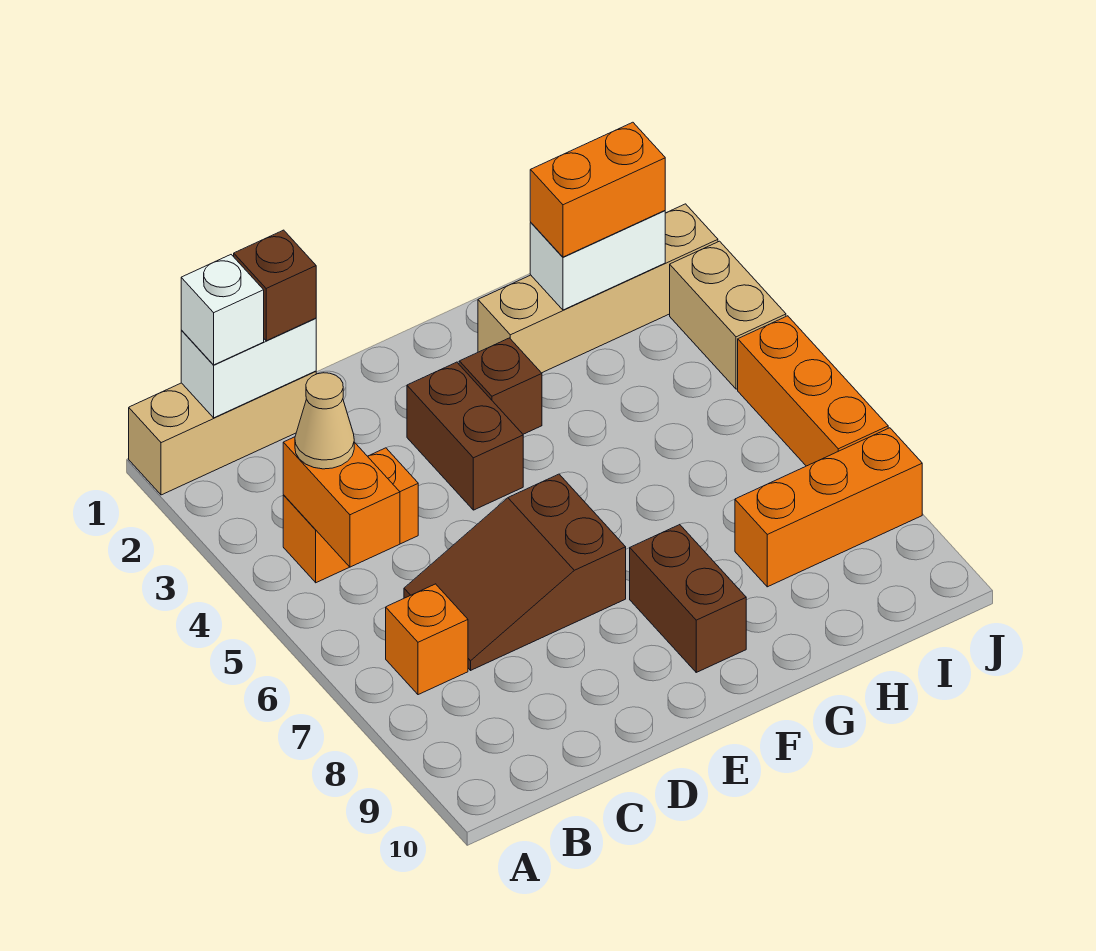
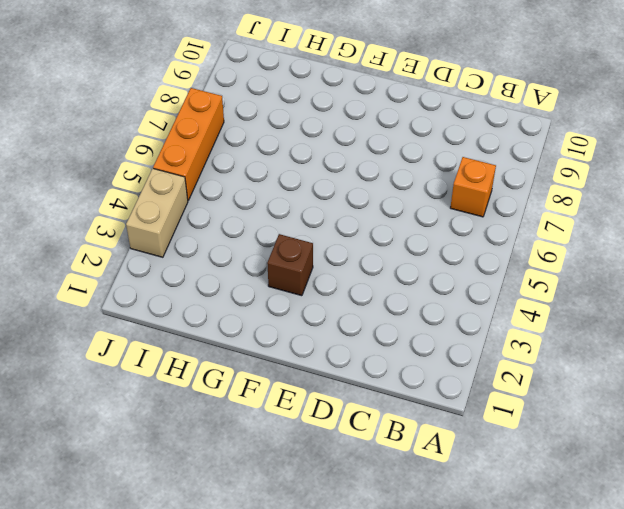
none -> tan 1x3 brick [129,371,316,495]
none -> orange 1x2 brick [283,448,418,583]
none -> brown 2x3 slope [404,474,626,670]

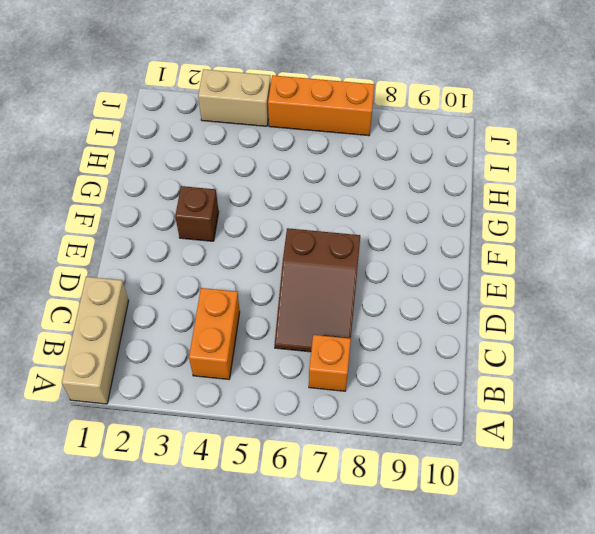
none -> brown 1x2 brick [407,362,523,510]
none -> brown 1x2 brick [630,525,746,672]
none -> tan 1x4 brick [478,204,718,373]

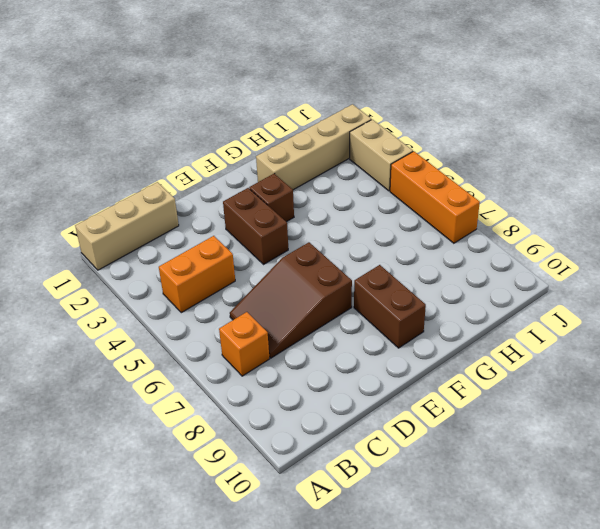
none -> orange 1x3 brick [735,428,922,587]
none -> white 1x2 brick [181,318,316,418]
none -> orange 1x2 brick [283,437,400,567]

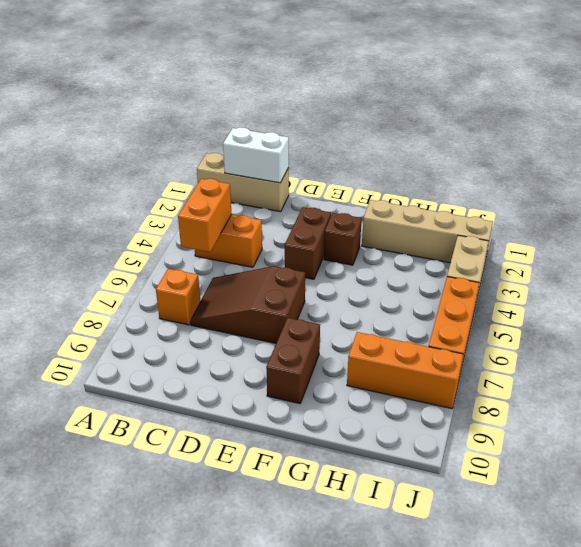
none -> white 1x2 brick [530,211,665,310]
none -> white 1x1 brick [181,255,264,365]
none -> tan 1x1 cone [295,373,354,469]

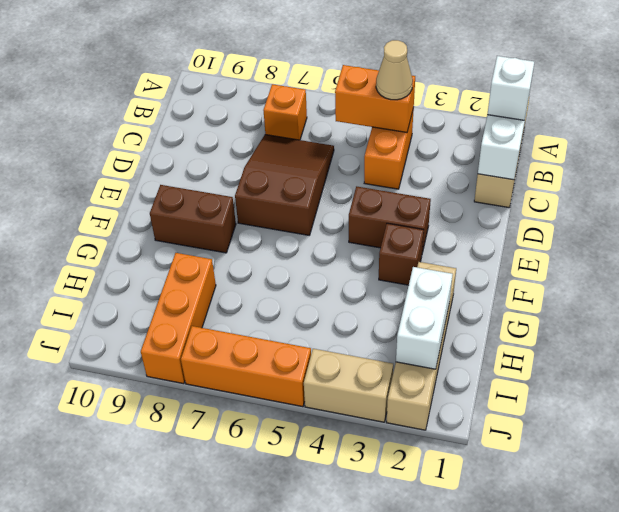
none -> brown 1x1 brick [234,230,316,341]
none -> orange 1x2 brick [530,122,665,257]

